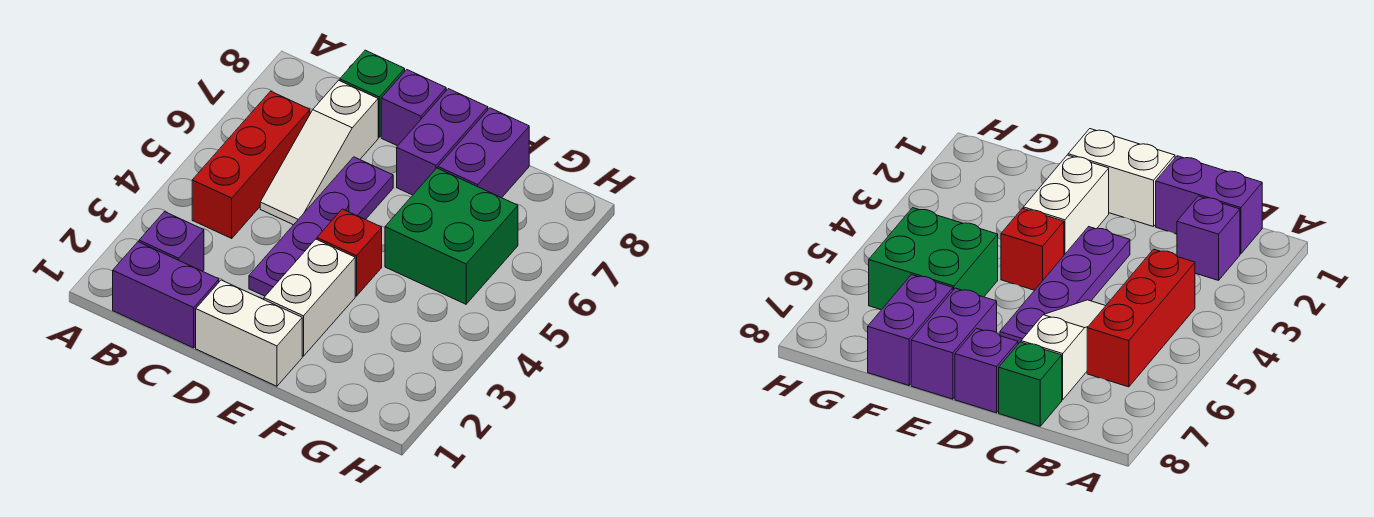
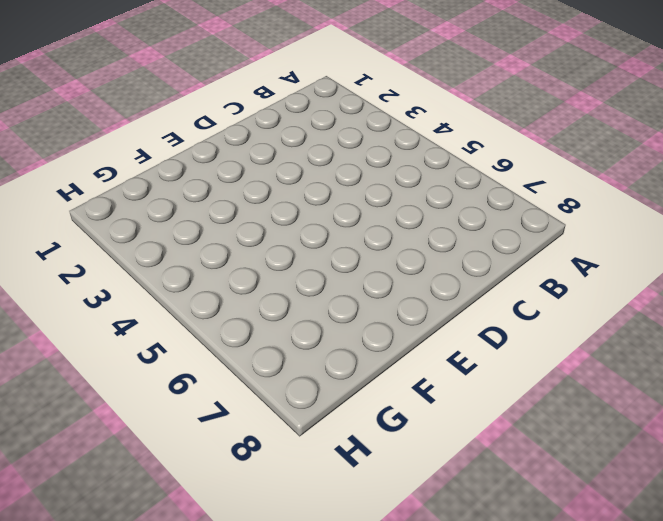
none -> purple 1x2 brick [113,242,219,348]
none -> purple 1x1 brick [139,212,204,271]
none -> red 1x3 brick [192,91,310,238]

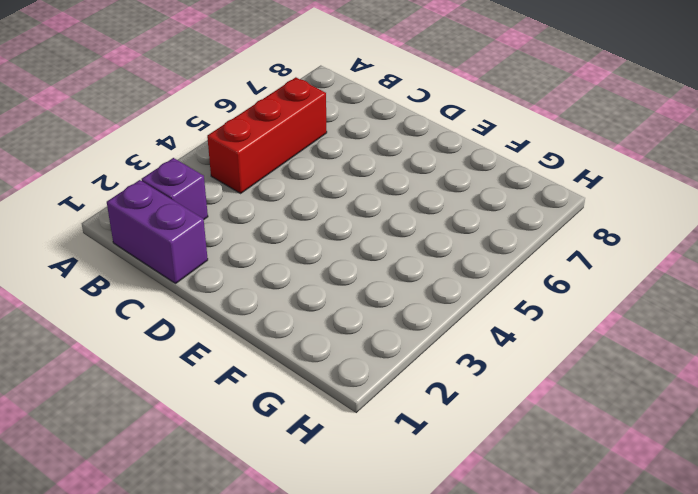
none -> white 1x3 slope [260,80,378,225]
none -> green 1x1 brick [340,50,405,137]
none -> white 1x2 brick [196,280,302,386]

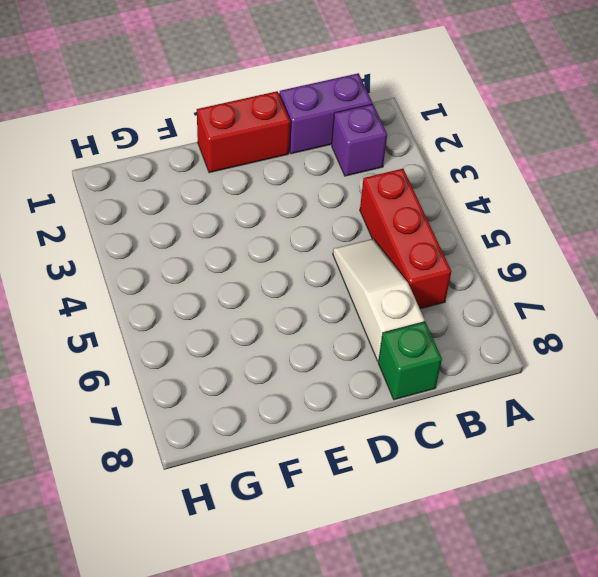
red 1x2 brick [197,91,290,173] -> white 1x2 brick [196,280,302,386]
none -> purple 1x4 plate [249,157,393,296]
none -> purple 1x1 brick [381,70,446,146]
none -> white 1x2 brick [264,239,355,356]

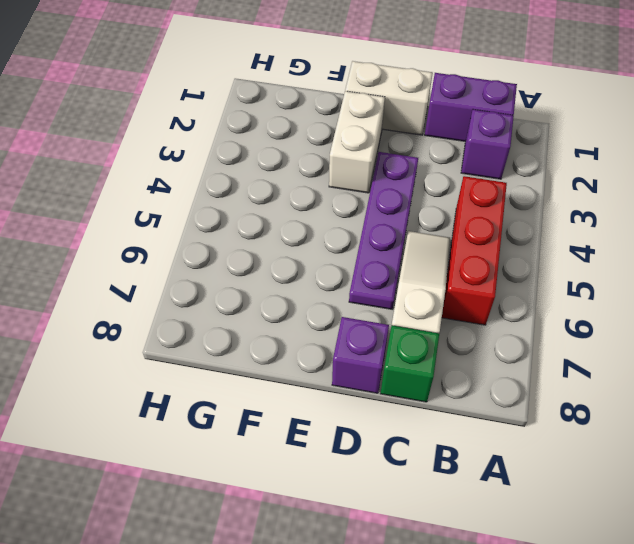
none -> red 1x1 brick [317,209,382,296]
none -> purple 1x2 brick [397,89,488,195]
none -> green 2x2 brick [385,168,518,304]

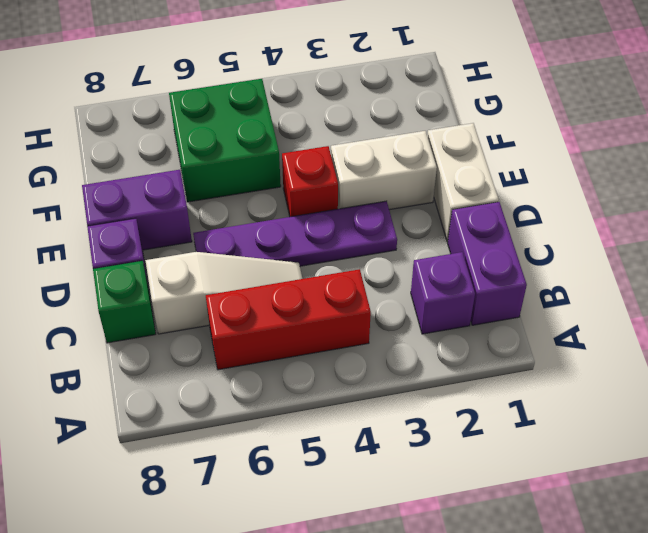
none -> purple 1x2 brick [438,108,529,198]

